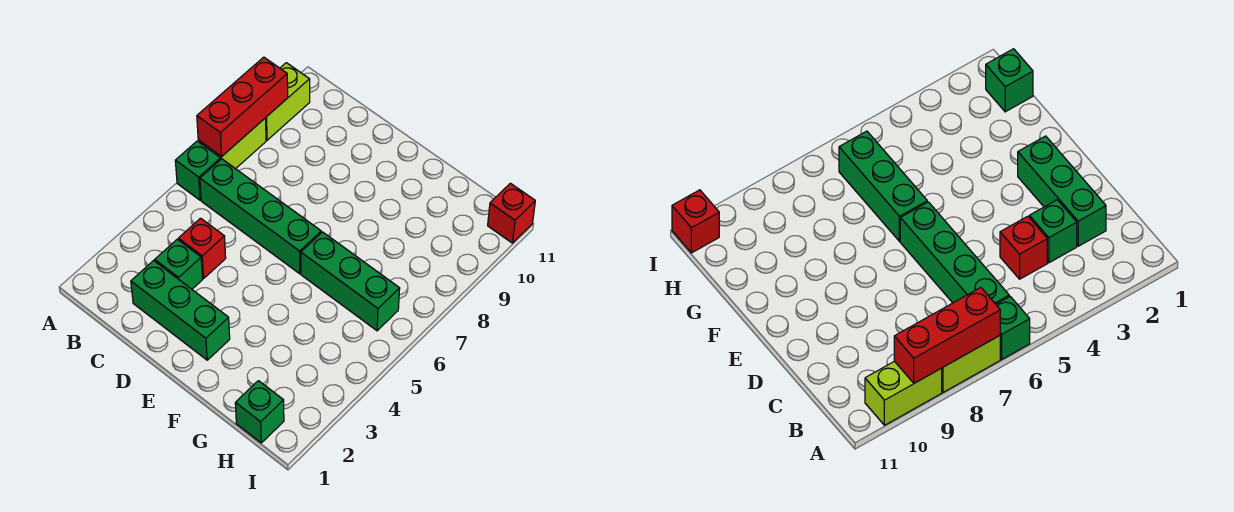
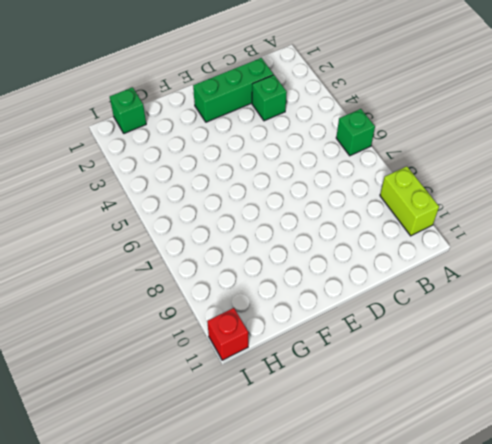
none -> lime 1x2 brick [198,118,266,169]
none -> green 1x4 brick [200,159,321,274]

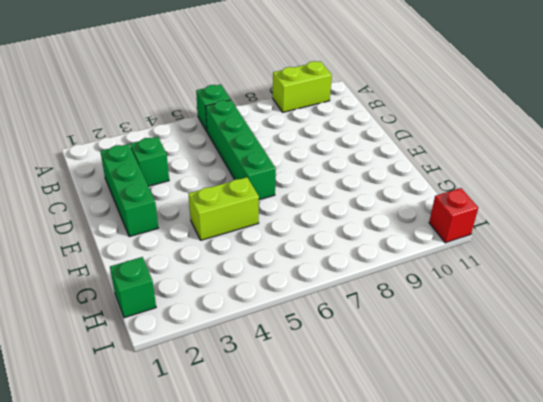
lime 1x2 brick [189,177,259,240] -> lime 1x2 brick moved to [198,118,266,169]
none -> red 1x1 brick [178,218,226,278]
none -> green 1x3 brick [301,232,400,331]

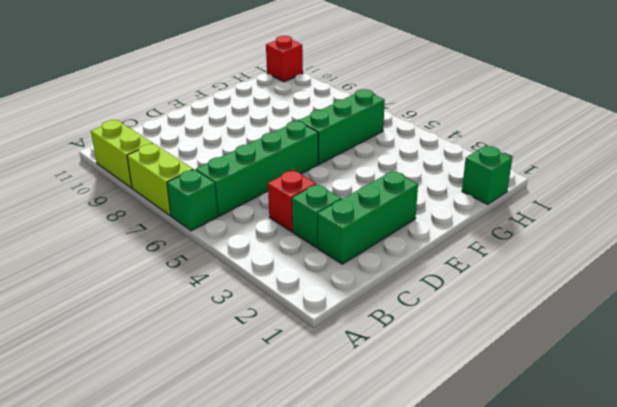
none -> red 1x3 brick [197,57,288,157]

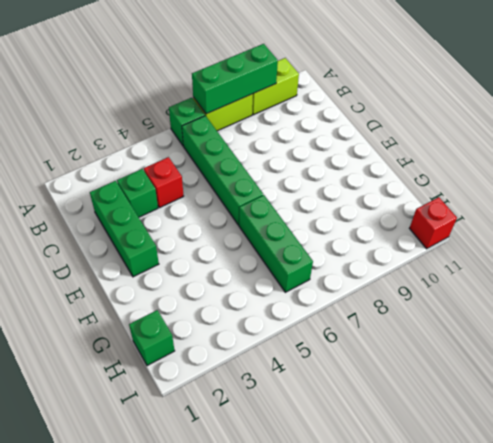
green 1x3 brick [192,44,278,114] -> red 1x3 brick [197,57,288,157]

